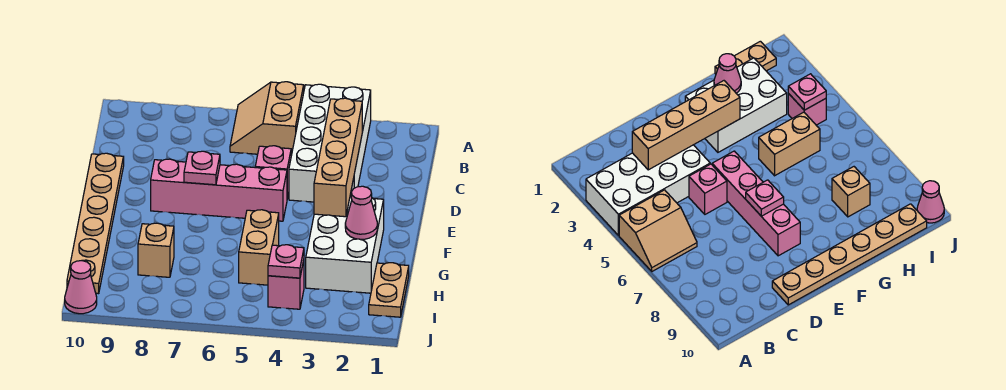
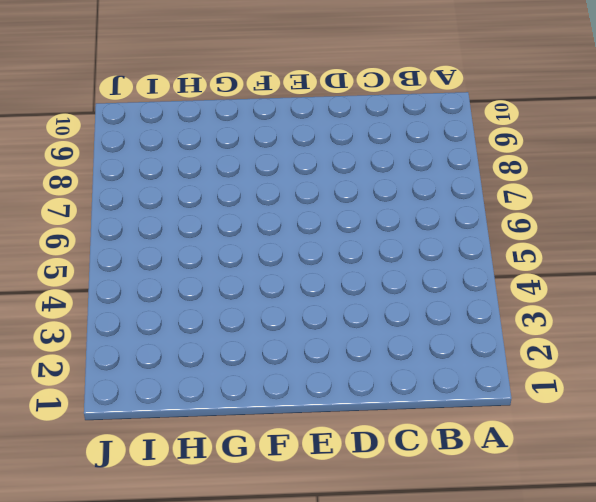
none -> white 2x4 brick [289,84,371,202]
none -> tan 2x2 slope [230,82,304,155]
none -> pink 1x1 brick [255,146,291,198]

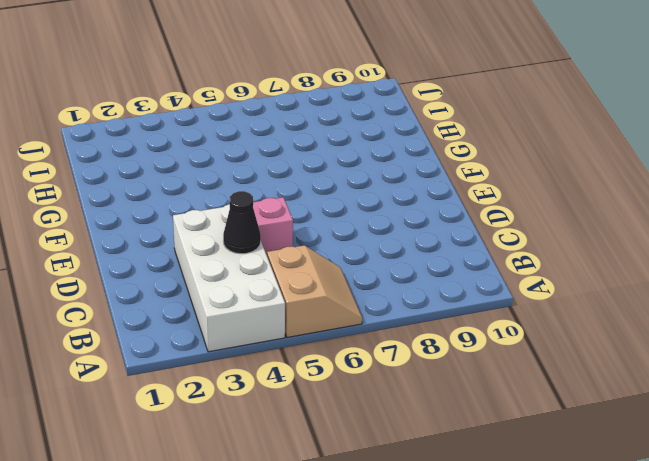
black 1x1 cone [223,191,261,254] -> none
none -> tan 1x6 plate [67,153,124,294]
none -> pink 1x4 brick [151,159,287,221]
none -> white 2x3 brick [306,197,384,293]

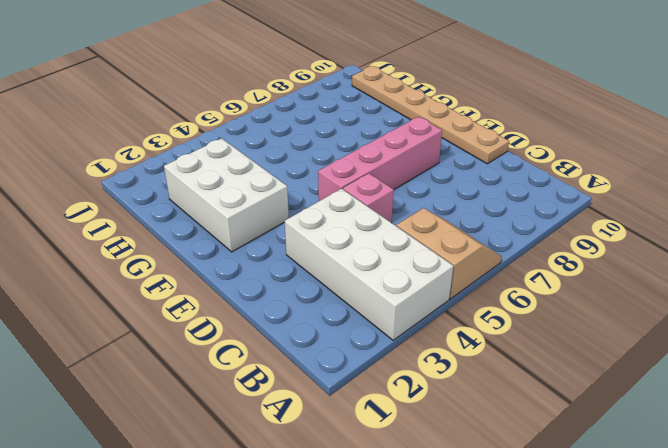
none -> tan 1x2 brick [239,210,279,285]
none -> tan 1x2 plate [369,263,409,317]
none -> tan 1x1 brick [138,223,174,277]

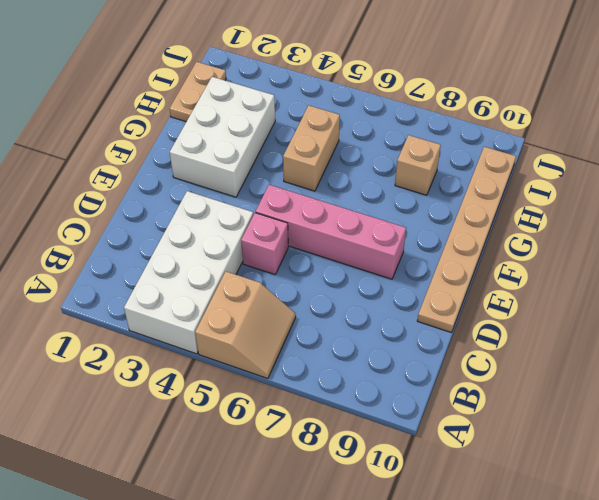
none -> pink 1x1 brick [268,260,304,309]
none -> pink 1x1 cone [65,261,97,314]
none -> tan 1x4 brick [314,98,362,217]

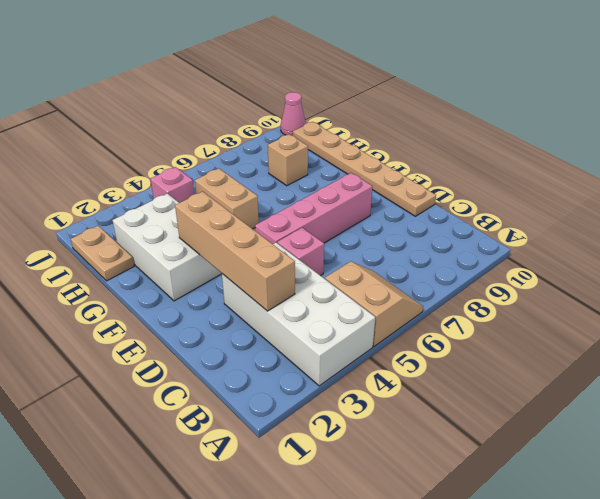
none -> pink 1x1 plate [184,151,220,185]
none -> pink 1x1 cone [345,186,377,239]
none -> pink 1x1 plate [268,245,304,278]

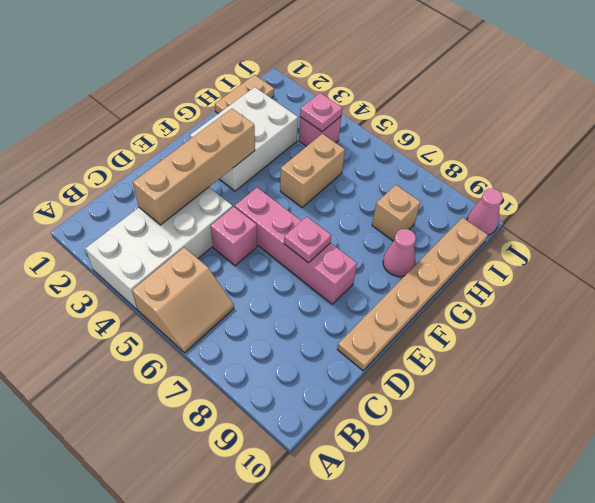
pink 1x1 cone [383,229,416,276] -> pink 1x1 cone moved to [345,186,377,239]

